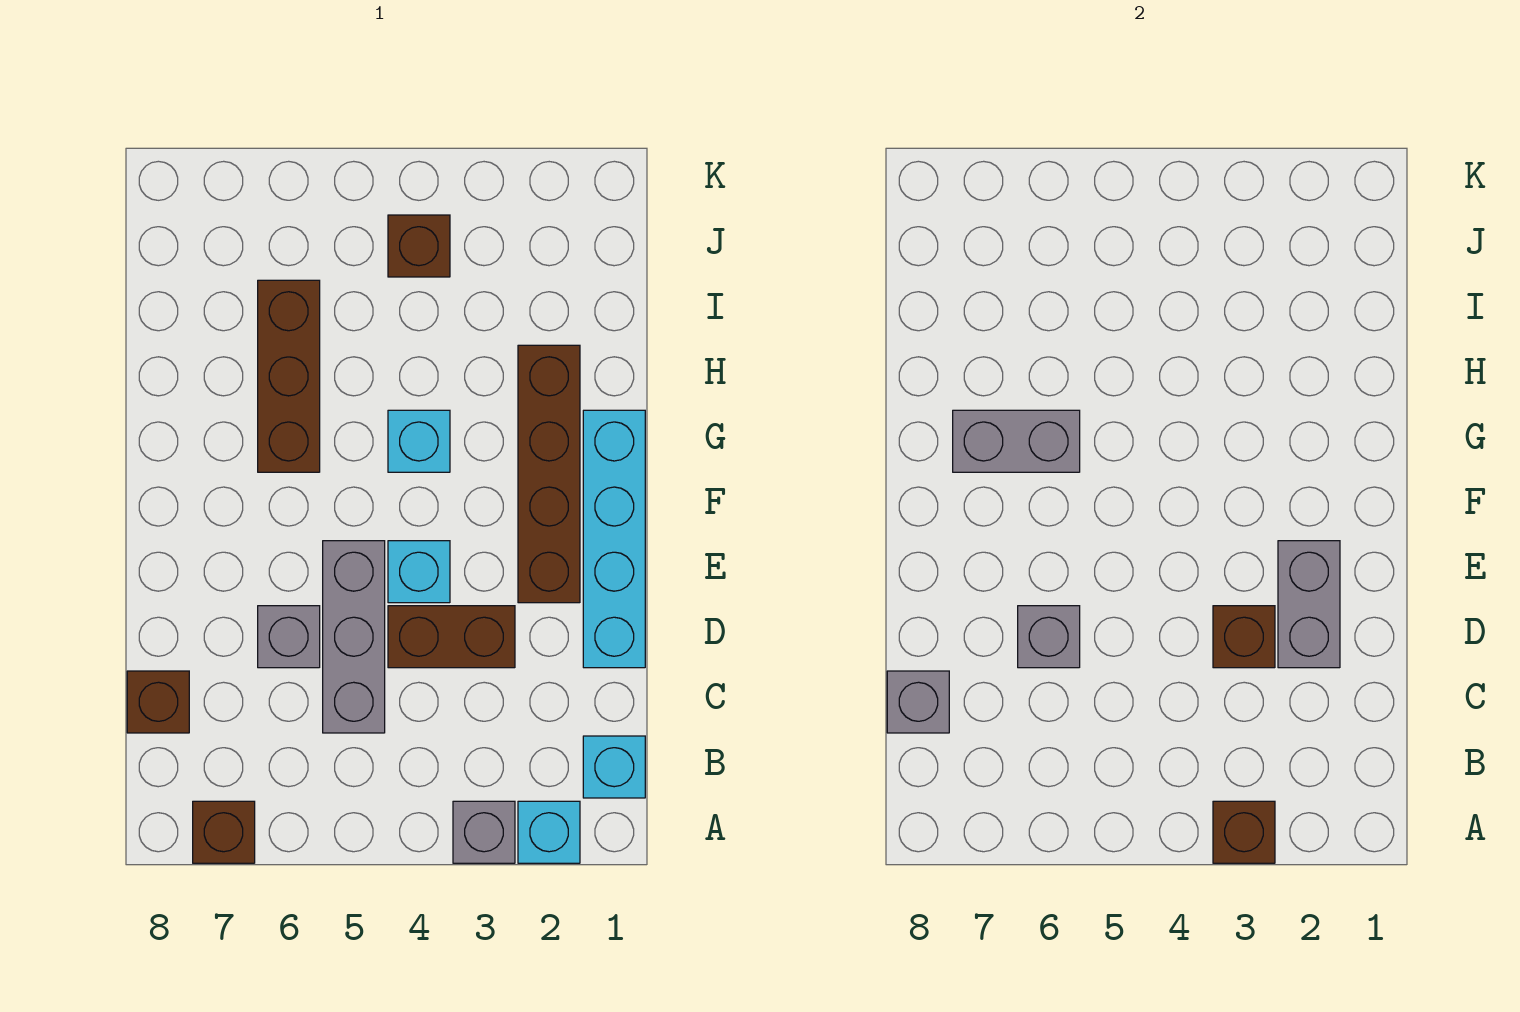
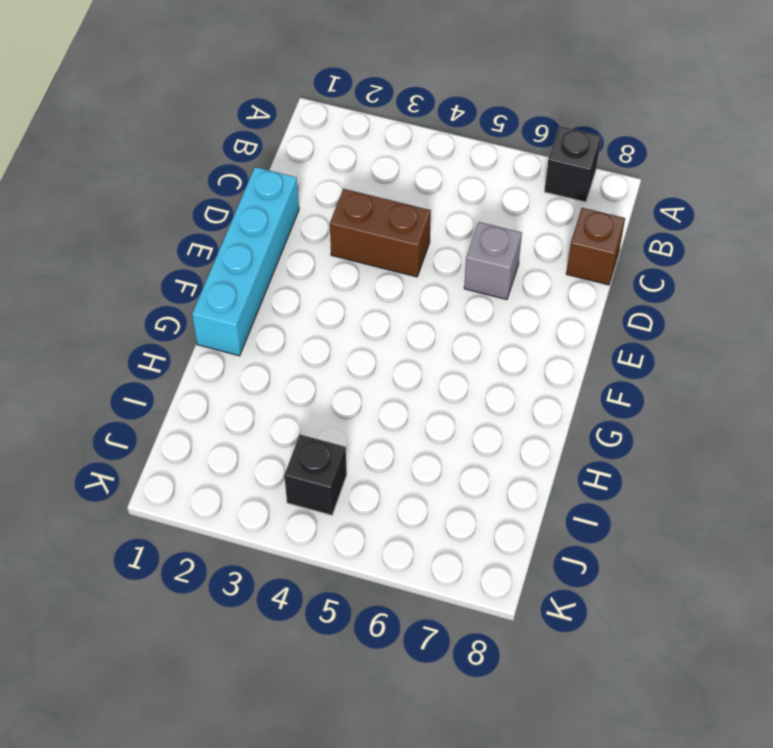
black 1x1 brick [544,126,601,202] -> brown 1x1 brick [193,801,255,863]
black 1x1 brick [284,435,347,515] -> brown 1x1 brick [388,215,450,277]
none -> cyan 1x1 brick [518,801,580,863]
none -> grey 1x1 brick [453,801,515,863]
none -> cyan 1x1 brick [583,736,645,798]

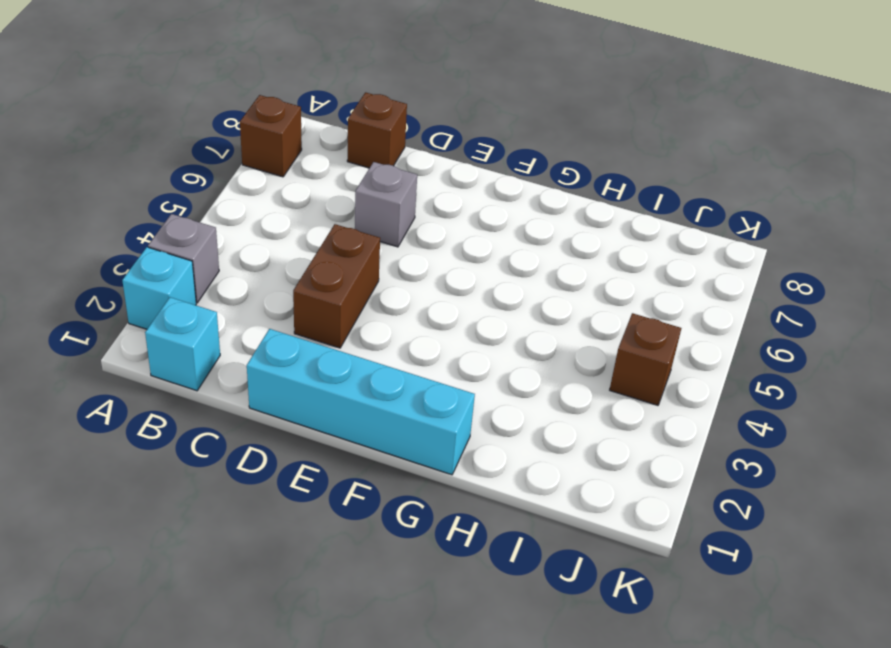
none -> grey 1x3 brick [323,541,385,733]
none -> brown 1x4 brick [518,345,580,603]
none -> cyan 1x1 brick [388,541,450,603]

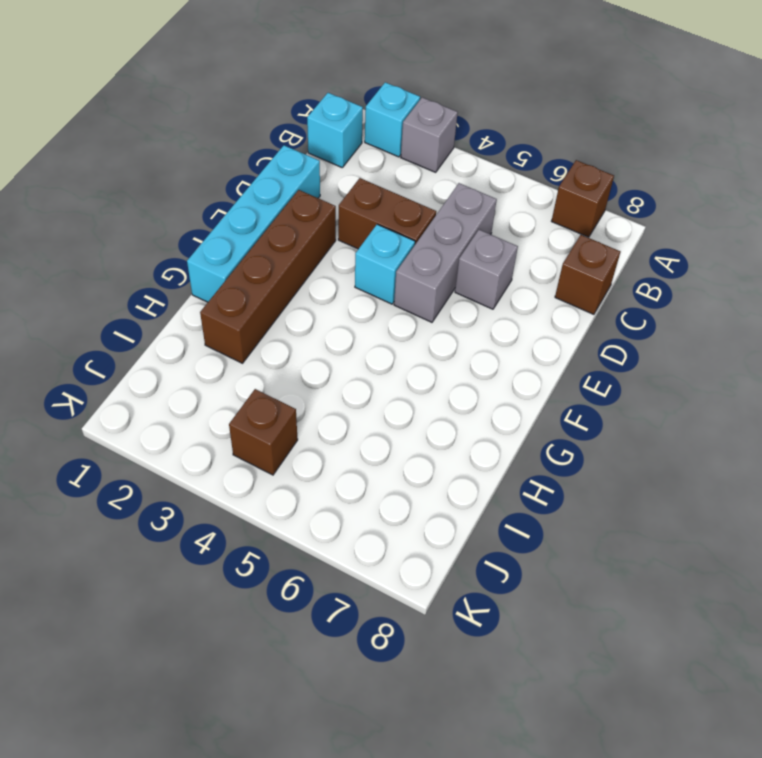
none -> cyan 1x1 brick [388,410,450,472]
none -> brown 1x3 brick [258,280,320,472]
none -> brown 1x1 brick [1213,801,1275,863]

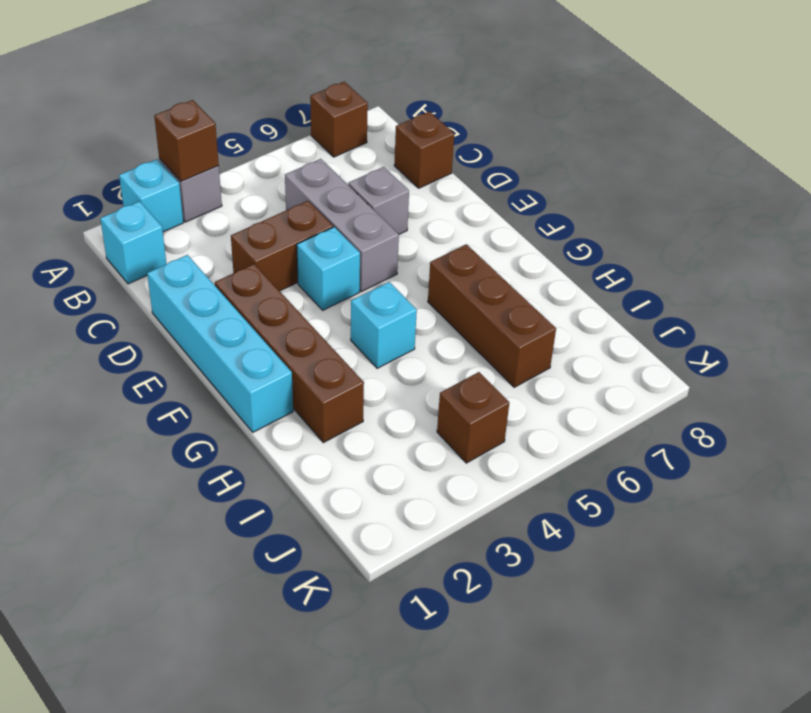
none -> grey 1x1 brick [887,671,949,733]
none -> grey 1x2 brick [1278,541,1340,668]
none -> brown 1x1 brick [1213,606,1275,668]

